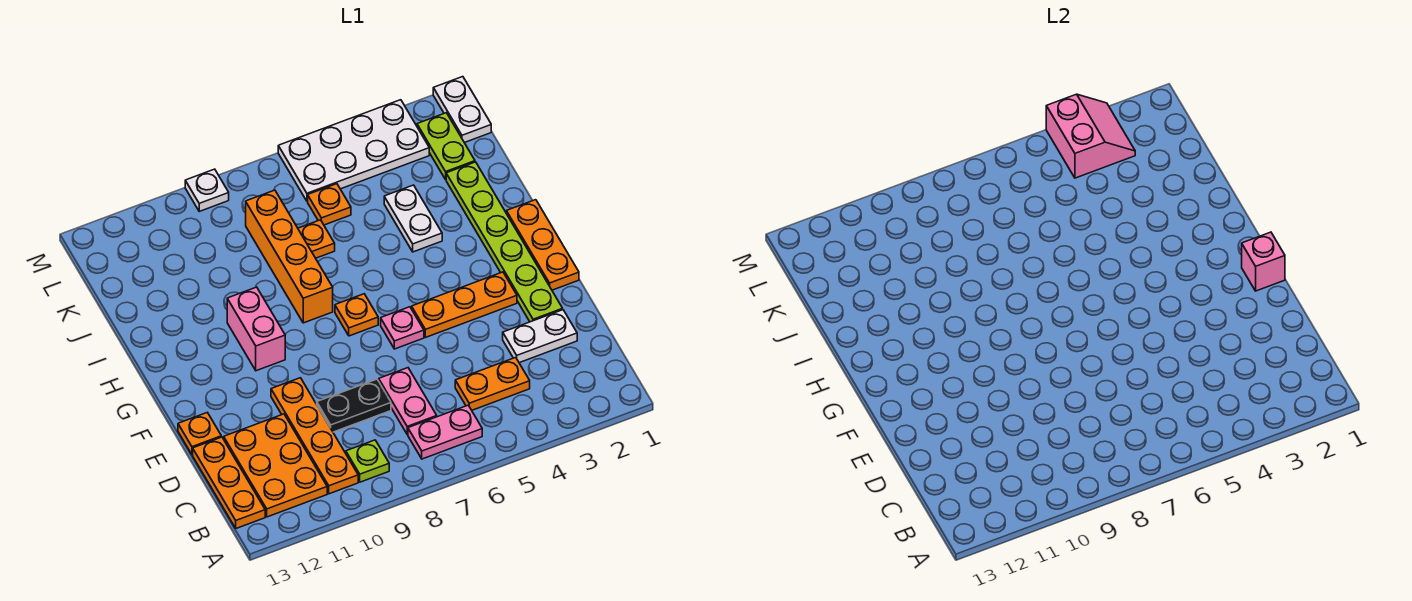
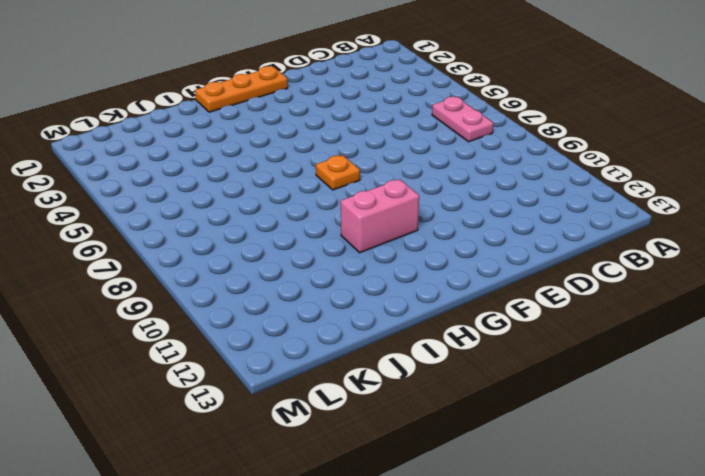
none -> lime 1x1 plate [346,440,389,482]
none -> orange 1x4 plate [271,378,358,494]
none -> orange 2x3 plate [224,414,327,517]

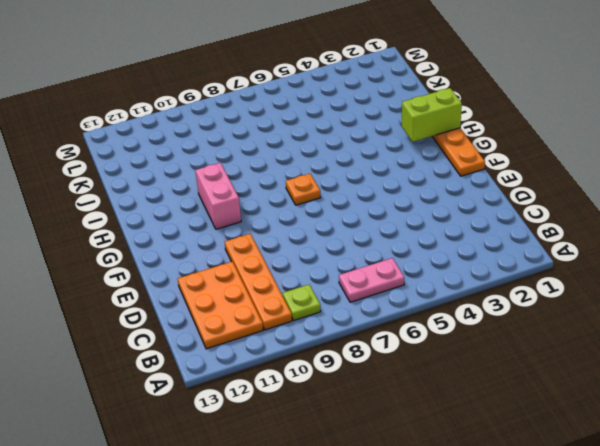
lime 1x2 brick [402,88,462,142] -> none
none -> orange 1x3 plate [193,437,265,528]
none -> orange 1x2 plate [455,357,530,410]
none -> pink 1x2 plate [379,368,437,434]

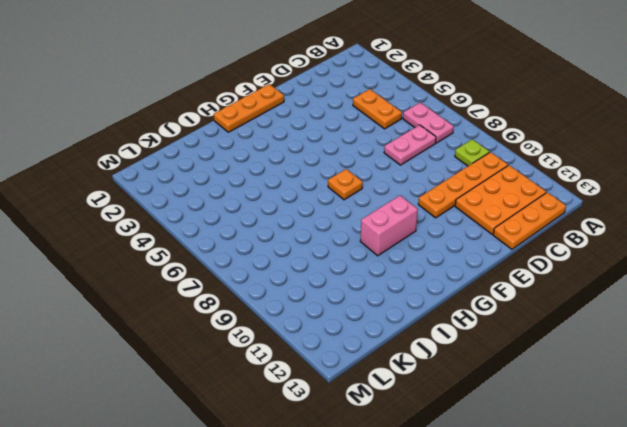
none -> white 1x2 plate [503,310,577,363]
none -> black 1x2 plate [317,379,391,432]
none -> lime 1x6 plate [446,162,563,322]

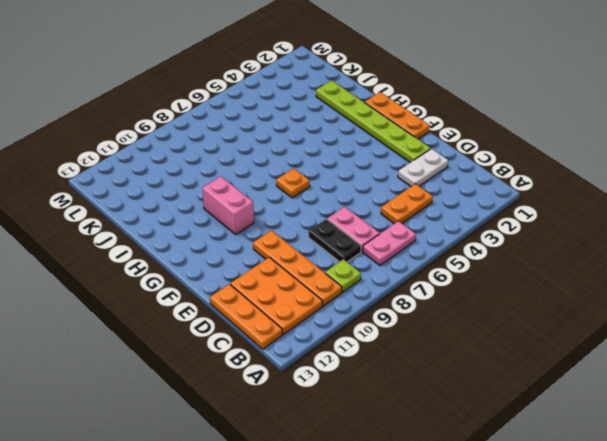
black 1x2 plate [309,219,361,262] -> black 1x2 plate turned to [317,379,391,432]
none -> orange 1x1 plate [178,413,221,455]
none -> orange 1x3 plate [412,272,517,337]
none -> pink 1x1 plate [381,307,424,349]

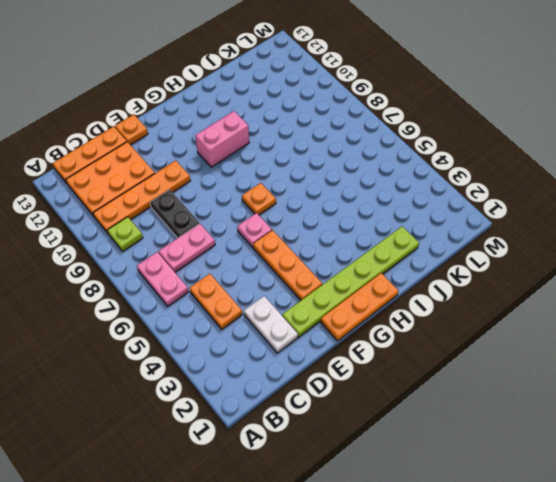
none -> orange 1x4 brick [246,190,333,323]
none -> white 1x2 plate [384,185,442,252]
none -> orange 1x1 plate [298,220,335,258]

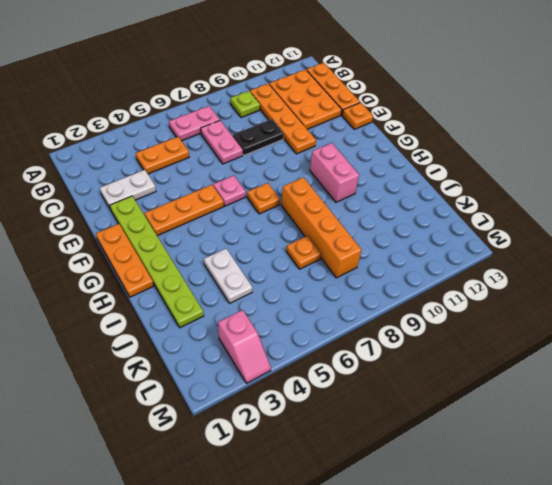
pink 1x2 slope [218,310,271,383] -> white 2x4 plate [278,100,429,201]
none -> lime 1x2 plate [417,113,475,179]
none -> orange 1x1 plate [308,184,351,225]
none -> white 1x2 plate [433,77,491,143]

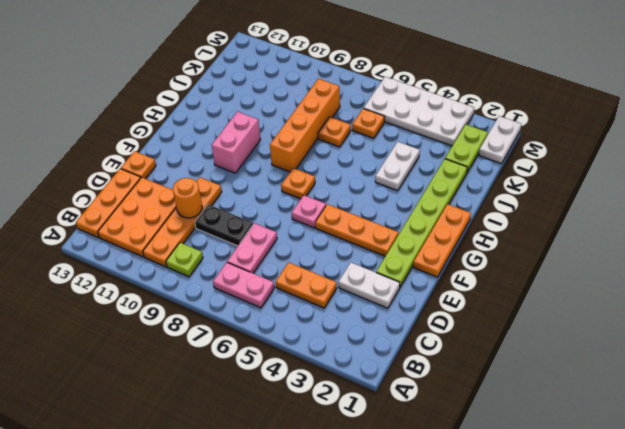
orange 1x1 round brick [173,178,202,218] -> none
none -> white 1x1 plate [185,169,229,211]
none -> pink 1x1 brick [1242,232,1285,291]
none -> pink 2x2 slope [1046,94,1135,178]

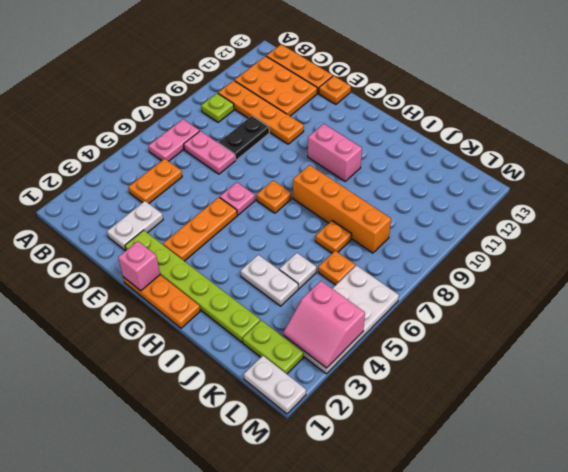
white 1x1 plate [279,253,316,289] -> white 1x1 plate moved to [185,169,229,211]

